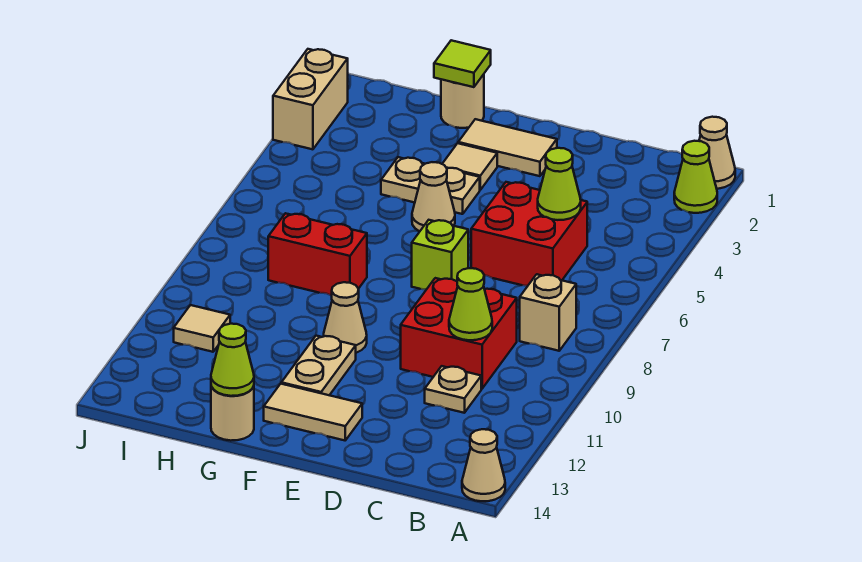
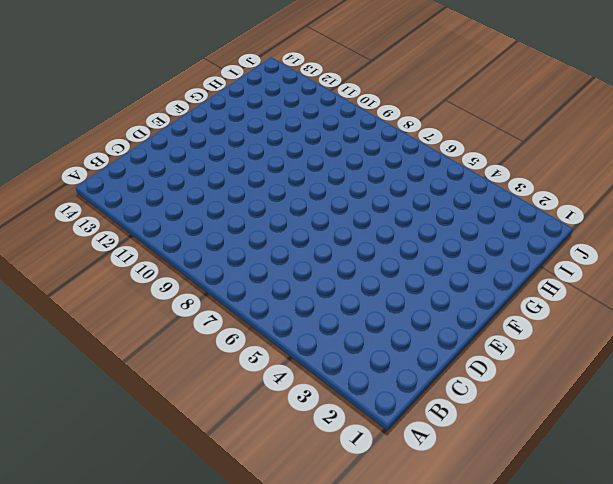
none -> tan 1x1 cone [699,117,735,189]
none -> lime 1x1 cone [674,141,717,213]
none -> tan 1x1 cone [462,429,505,501]

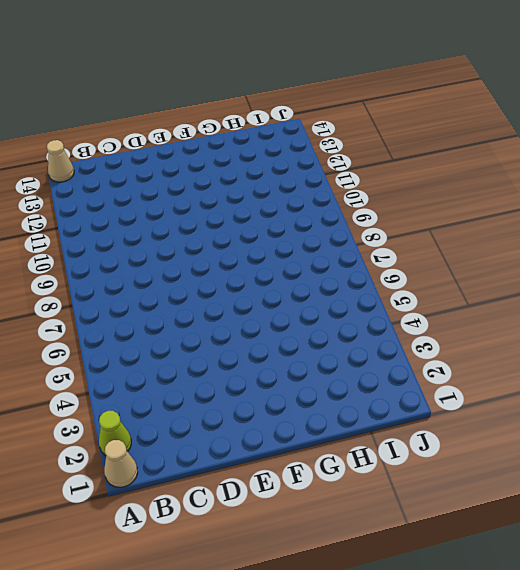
none -> tan 1x1 brick [520,274,576,351]
none -> red 2x2 brick [471,182,587,286]
none -> red 2x2 brick [401,278,517,389]

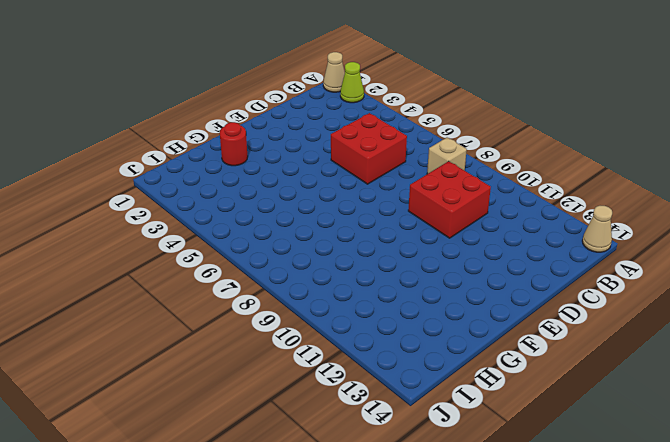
red 1x1 round brick [220,122,248,166] -> none
none -> tan 1x1 plate [425,366,481,413]
none -> tan 1x2 tile [458,119,557,176]
none -> lime 1x1 brick [412,220,468,289]

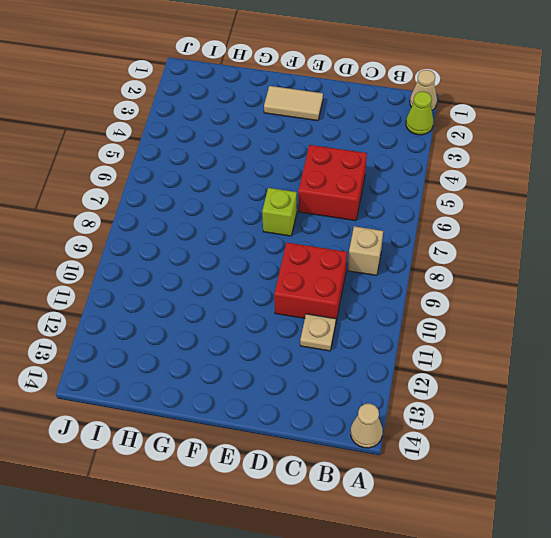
none -> tan 1x2 tile [264,384,362,440]
none -> tan 1x1 tile [442,143,497,190]
none -> tan 1x2 plate [381,157,480,214]

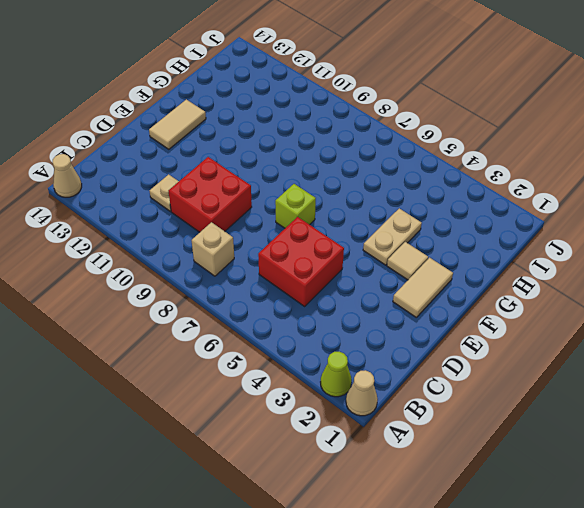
none -> tan 1x1 cone [412,162,455,231]
none -> tan 1x1 cone [324,282,367,353]
none -> tan 1x2 plate [281,336,356,395]

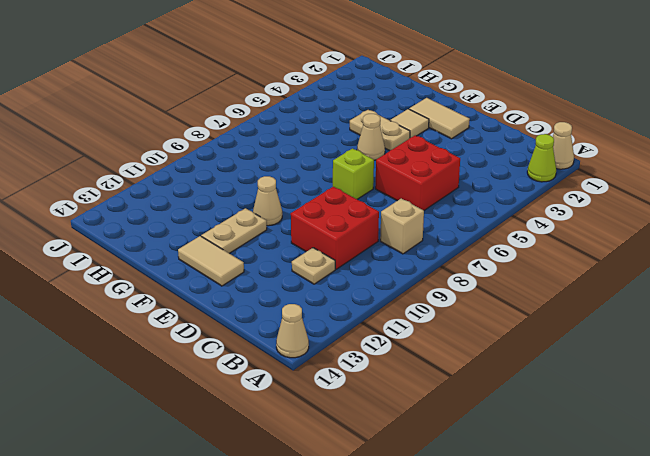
none -> tan 1x1 round brick [441,74,484,128]
none -> red 1x2 brick [268,213,367,296]
none -> tan 1x1 round brick [211,386,254,441]

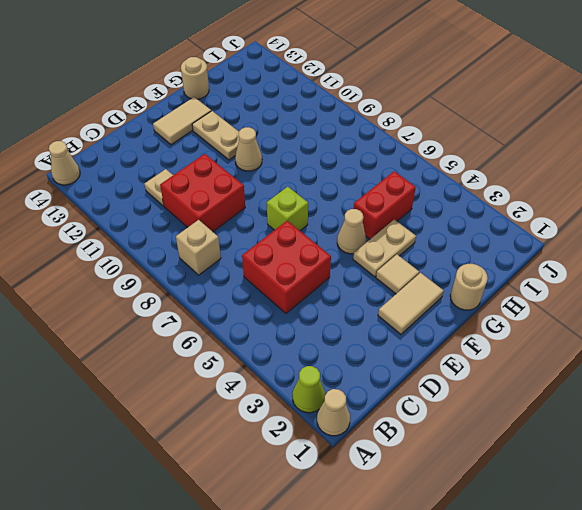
red 1x2 brick [354,171,416,239] -> red 1x2 brick moved to [268,213,367,296]
none -> tan 1x1 tile [174,305,230,352]
none -> tan 1x2 brick [273,49,348,149]
none -> lime 1x1 cone [538,148,581,220]

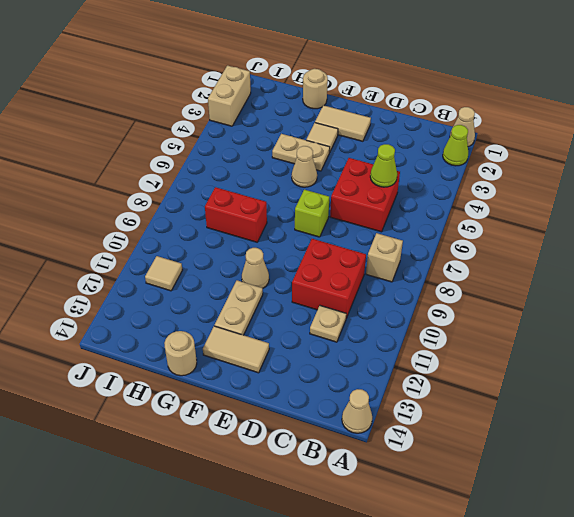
none -> lime 1x1 cone [449,268,492,340]
none -> lime 1x1 tile [434,40,491,87]
none -> lime 1x1 cone [211,324,254,396]

